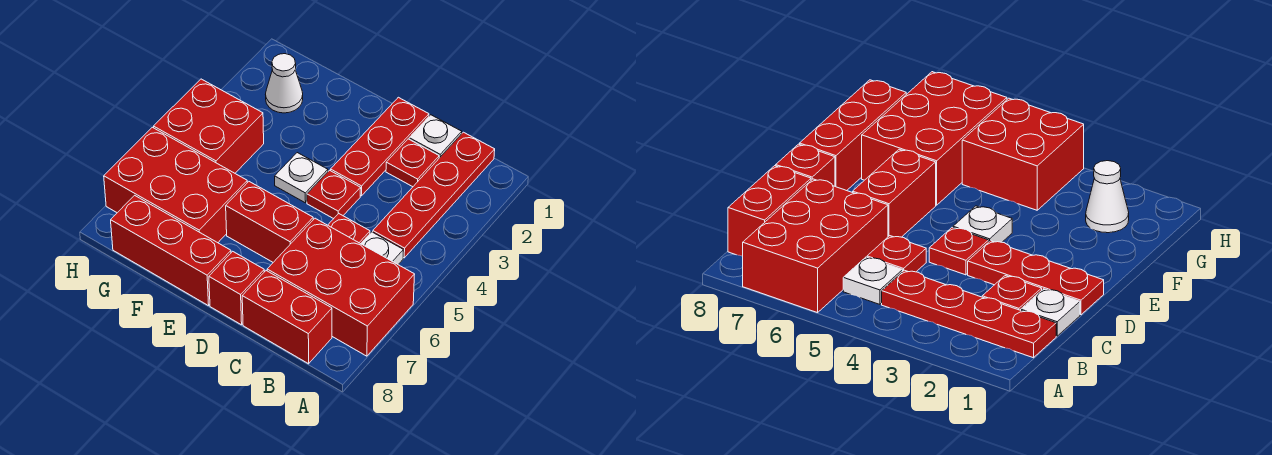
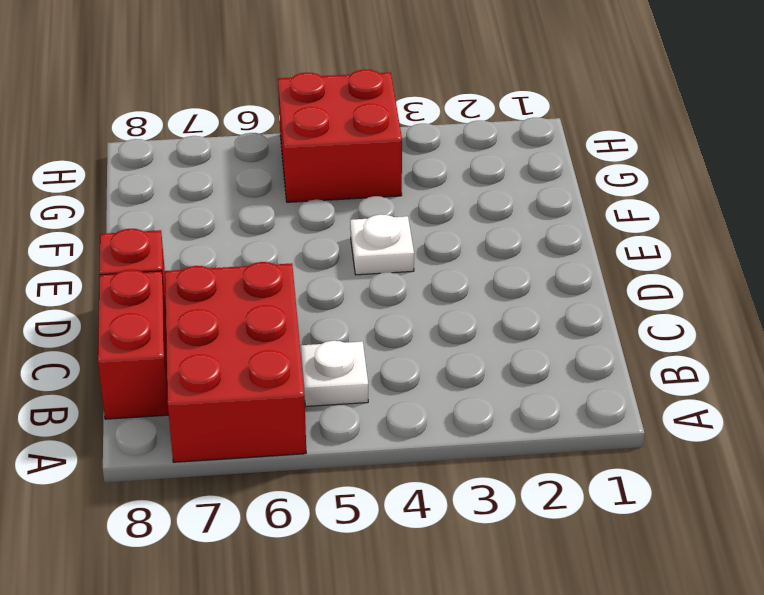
none -> red 1x4 plate [373,132,495,258]
none -> white 1x1 plate [409,115,462,158]
none -> red 1x1 plate [386,139,439,187]

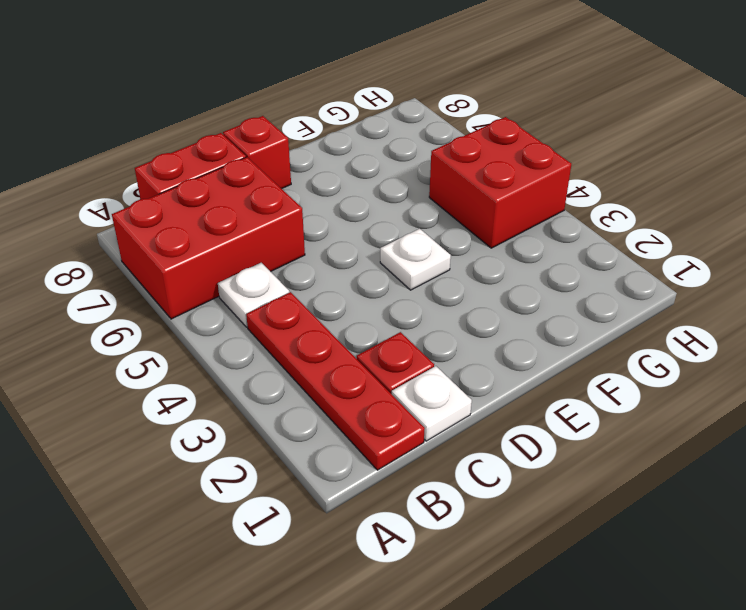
none -> red 1x1 plate [328,214,370,244]
none -> red 1x3 plate [331,97,429,196]
none -> red 1x1 plate [307,170,361,219]

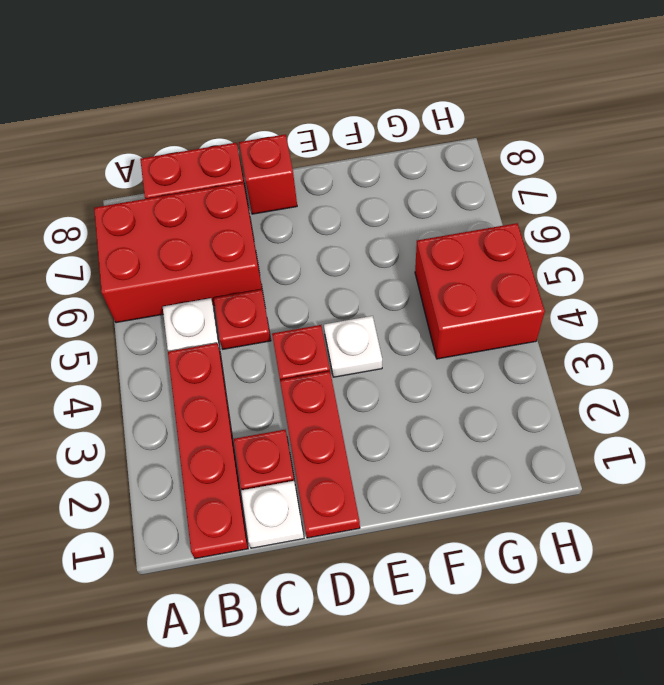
none -> red 1x2 brick [226,182,313,262]
none -> red 1x3 brick [111,195,231,306]
none -> red 2x3 brick [104,127,247,243]

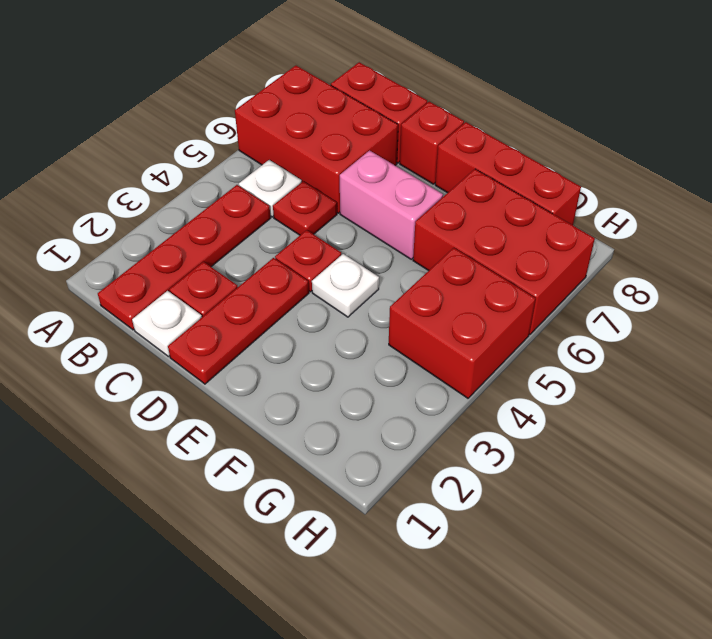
pink 1x2 brick [340,150,443,259] -> red 1x2 brick [226,182,313,262]
none -> white 1x1 cone [266,54,303,113]

